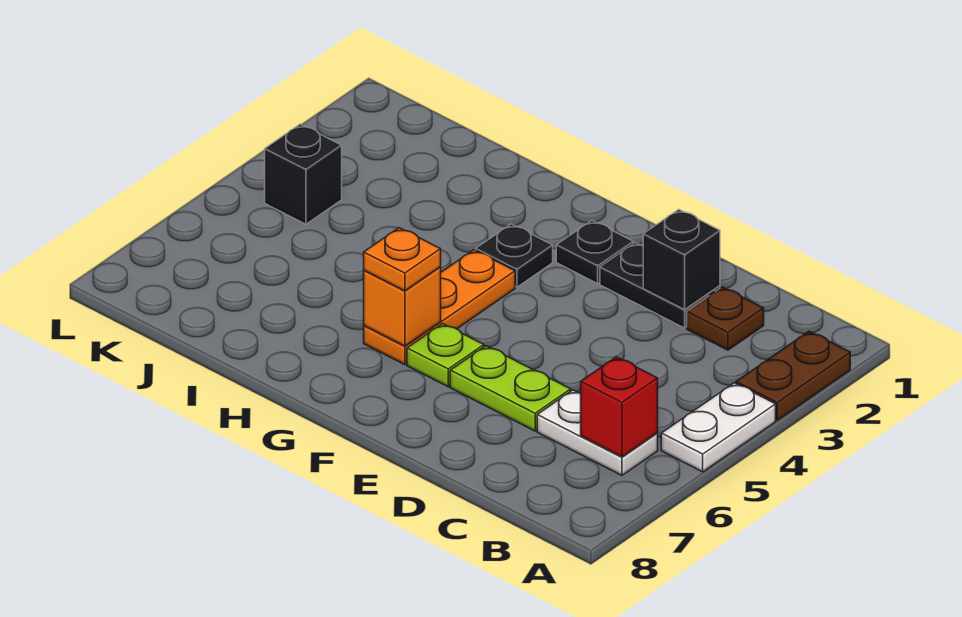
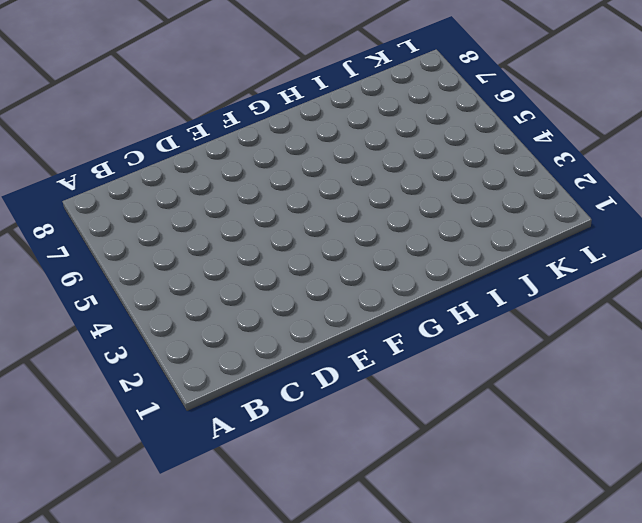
none -> brown 1x2 plate [736,331,850,420]
none -> white 1x2 plate [661,383,776,472]
none -> white 1x2 plate [537,390,658,475]

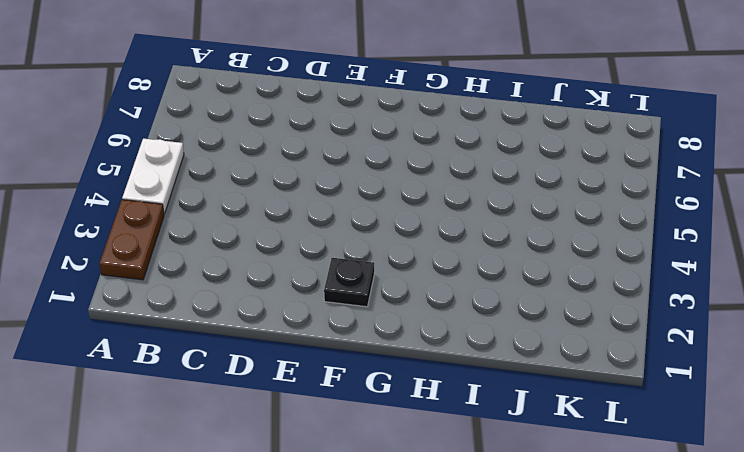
none -> white 1x2 plate [537,390,658,475]
none -> brown 1x1 plate [687,287,764,350]
none -> black 1x2 plate [600,243,720,328]

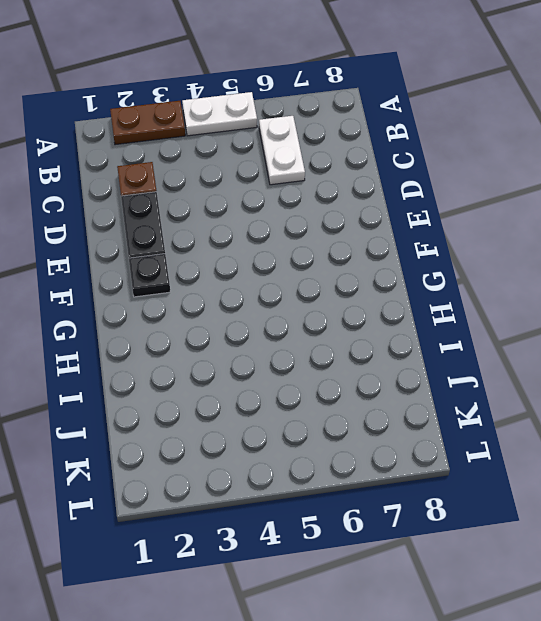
none -> lime 1x2 plate [450,346,571,431]
none -> lime 1x1 plate [407,324,484,387]
none -> black 1x1 plate [476,224,553,287]

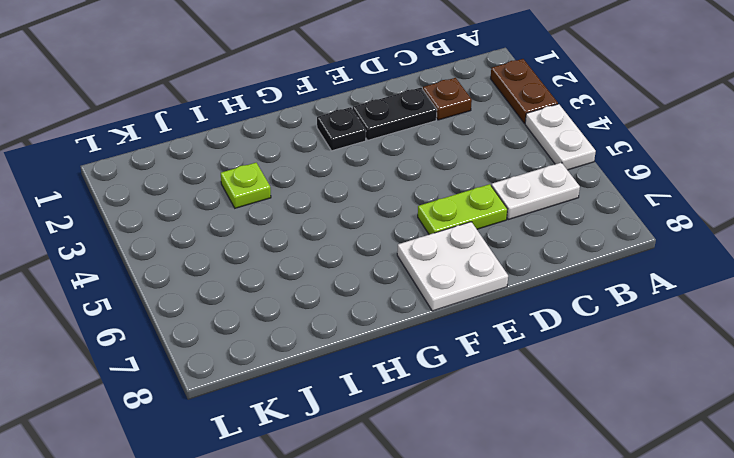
white 2x2 plate [397,222,508,311] -> none
lime 1x1 plate [221,163,271,208] -> lime 1x1 plate moved to [407,324,484,387]
none -> black 1x1 plate [476,224,553,287]
none -> orange 1x3 plate [364,250,515,365]
none -> black 1x1 brick [265,124,342,224]

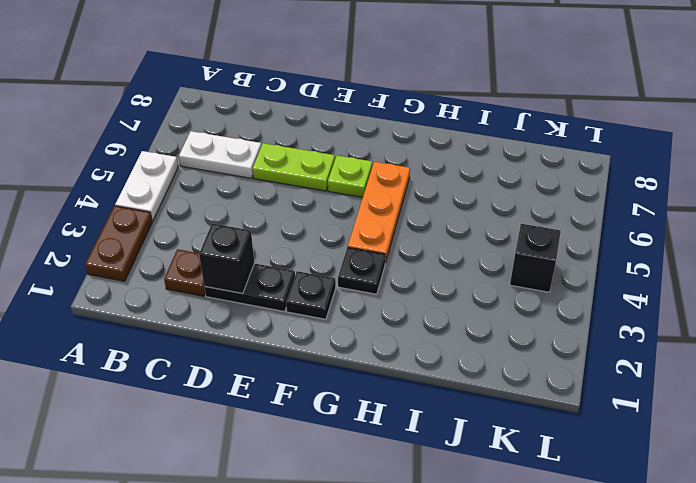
none -> red 1x1 brick [581,357,658,457]
none -> orange 1x1 brick [364,267,441,346]
none -> orange 1x1 plate [364,228,441,291]

